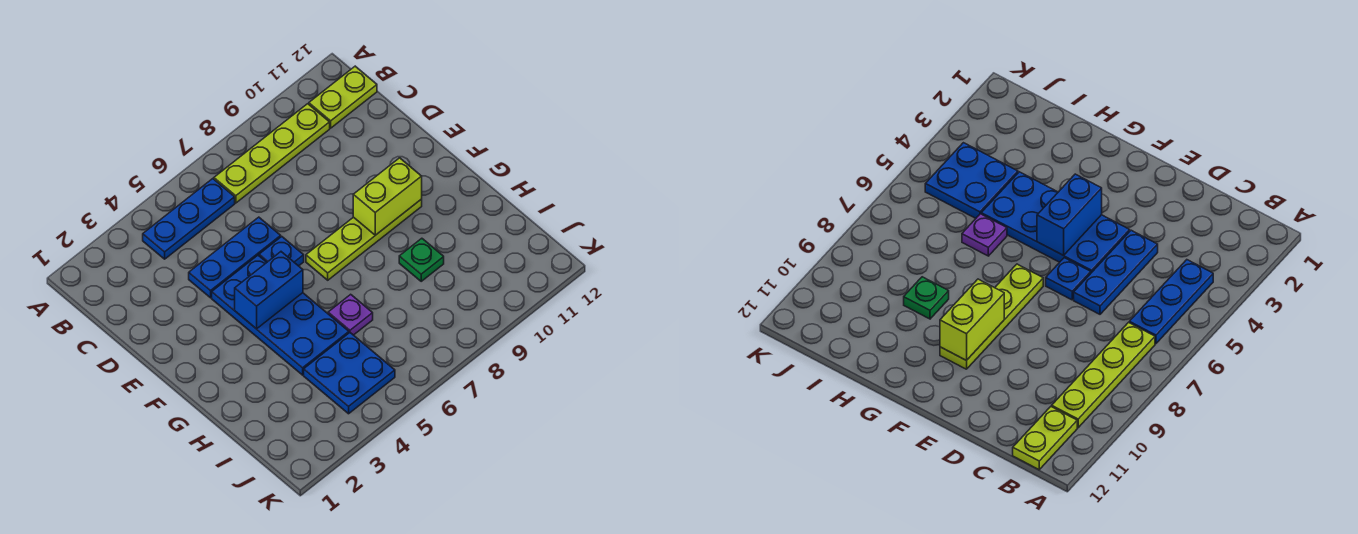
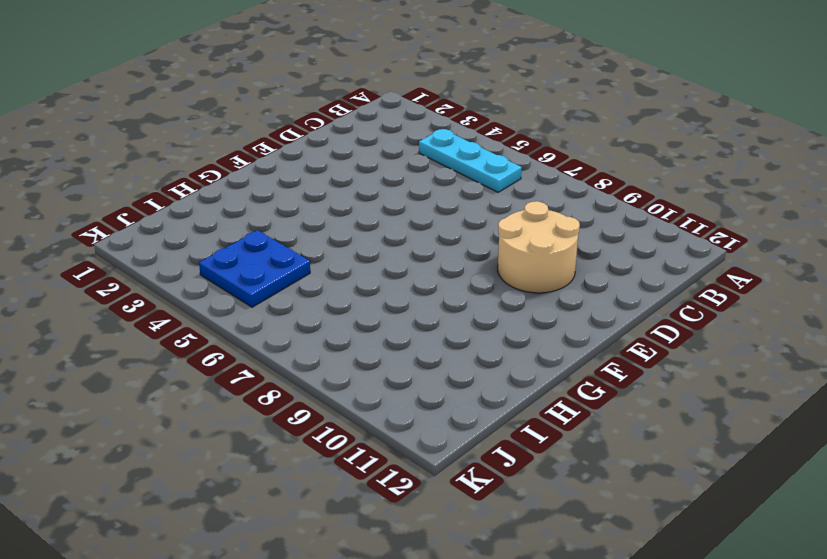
cyan 1x3 plate [419,129,522,192] -> blue 1x3 plate [143,179,235,259]
tan 2x2 round brick [498,201,580,293] -> none
none -> lime 1x4 plate [214,104,330,203]
none -> lime 1x2 plate [309,66,377,128]
none -> blue 1x3 plate [189,217,281,298]

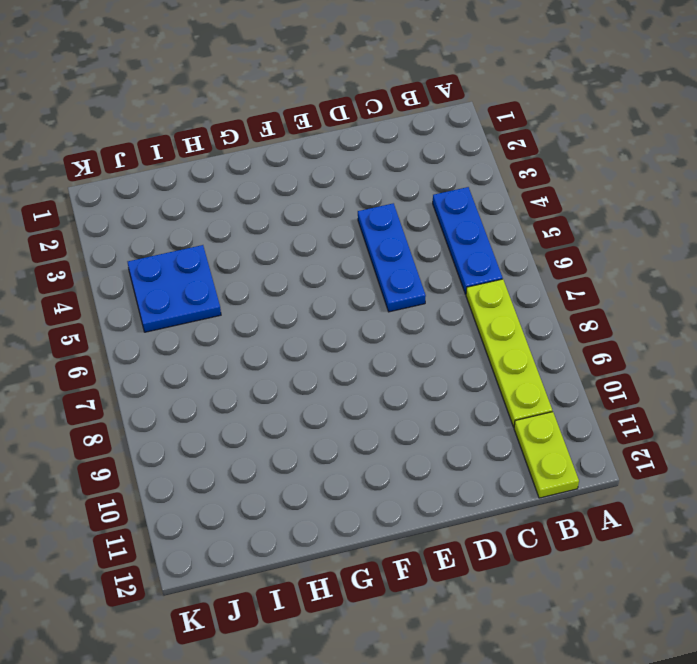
none -> blue 2x4 plate [212,255,349,375]
none -> blue 1x1 plate [259,237,304,266]
none -> lime 1x4 plate [306,199,422,280]

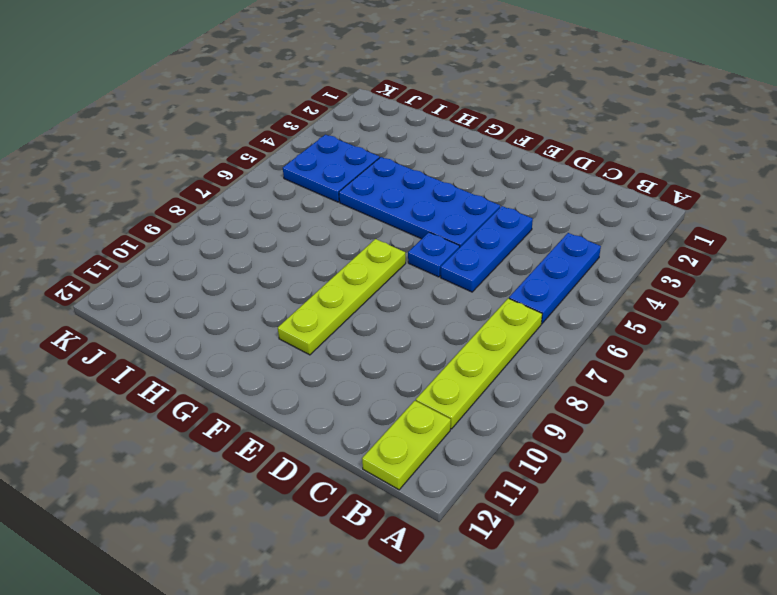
none -> purple 1x1 plate [328,294,373,335]
none -> green 1x1 plate [399,238,444,281]
none -> blue 1x2 brick [235,252,303,329]

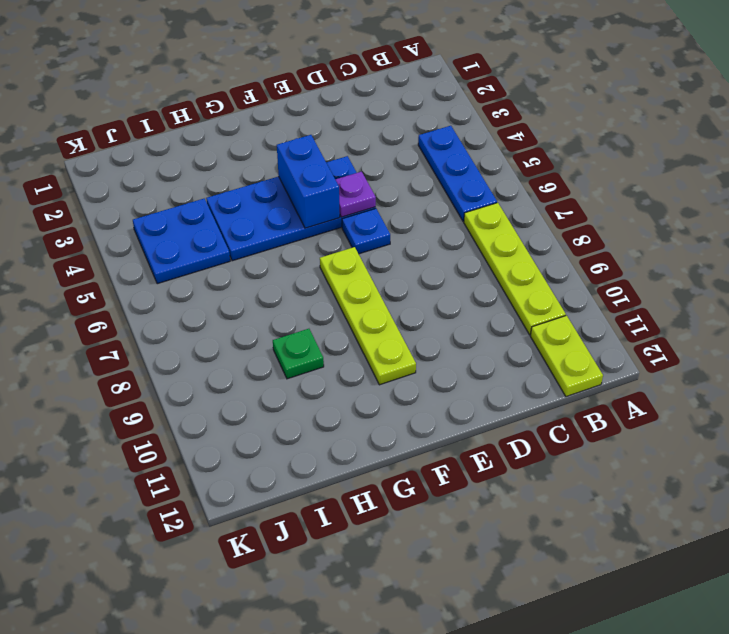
purple 1x1 plate [335,172,376,217] -> purple 1x1 plate moved to [328,294,373,335]
none -> blue 1x3 plate [189,217,281,298]
none -> lime 1x2 brick [353,158,422,235]

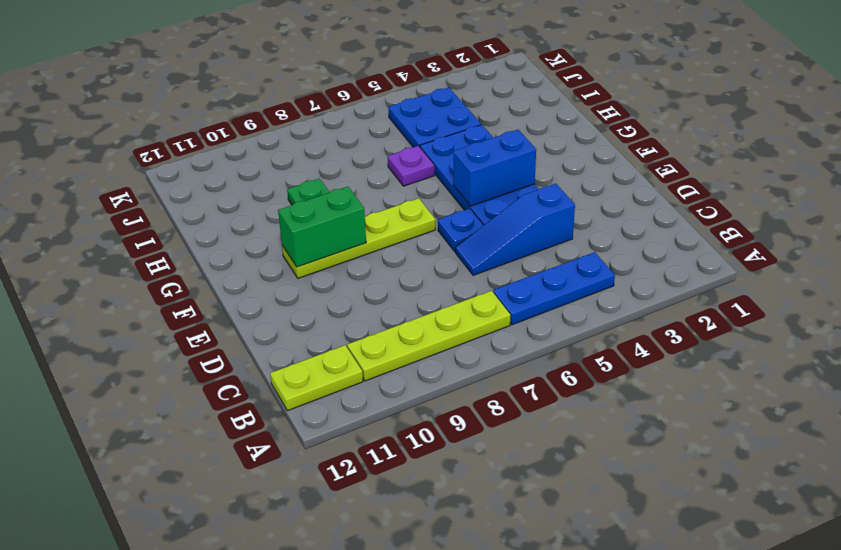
blue 1x3 slope [456,184,575,275] -> blue 1x3 plate [189,217,281,298]
green 1x2 brick [278,187,366,267] -> lime 1x2 brick [353,158,422,235]

